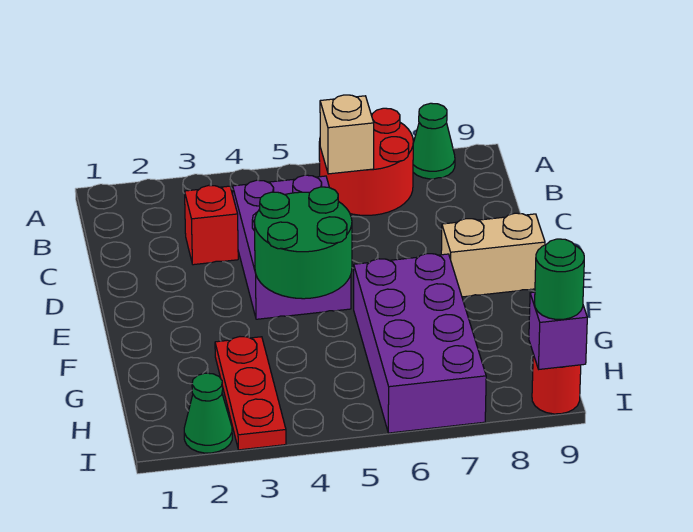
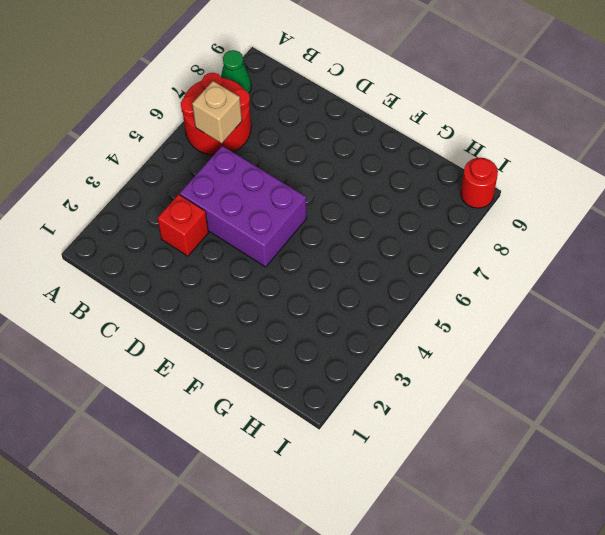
none -> tan 1x2 brick [441,213,545,297]
none -> purple 2x4 brick [354,254,486,433]
none -> red 1x3 plate [215,337,286,450]

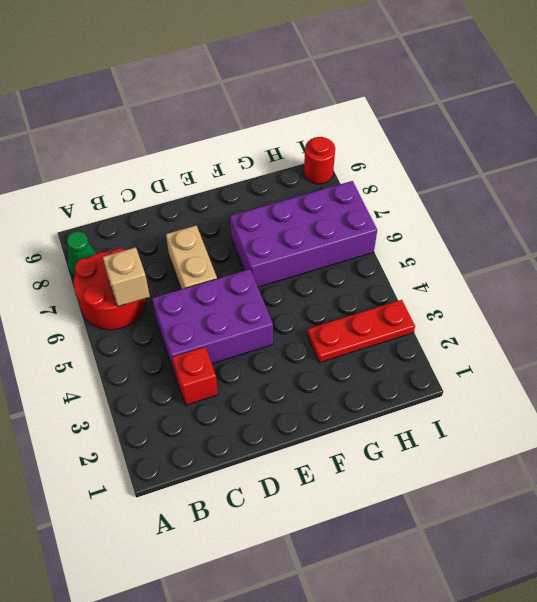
tan 1x2 brick [166,226,217,289] -> tan 1x2 brick moved to [441,213,545,297]
none -> green 1x1 cone [184,373,232,453]
none -> green 2x2 round brick [254,187,352,299]
none -> purple 1x1 brick [529,292,587,369]

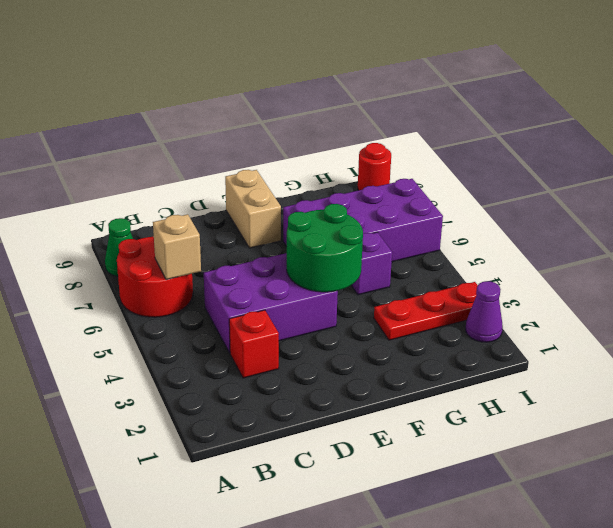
purple 1x1 brick [351,232,392,295] -> purple 1x1 brick moved to [529,292,587,369]
purple 1x1 cone [466,281,503,342] -> green 1x1 cone [184,373,232,453]
none -> green 1x1 round brick [535,239,584,319]

